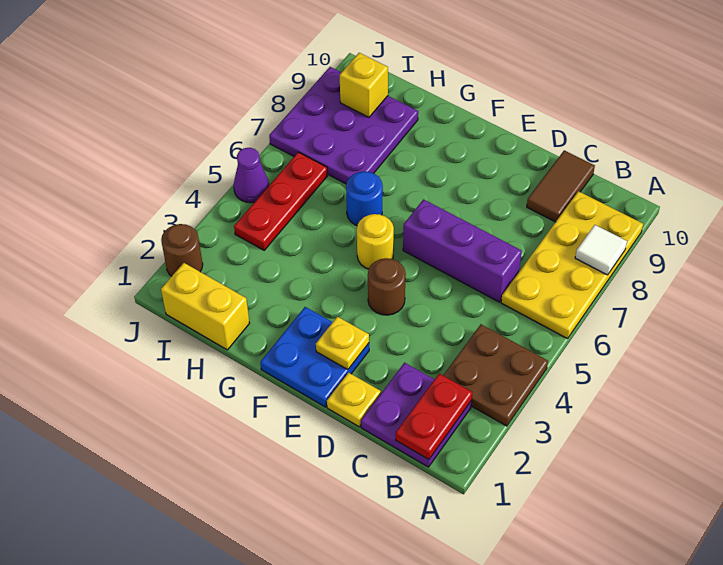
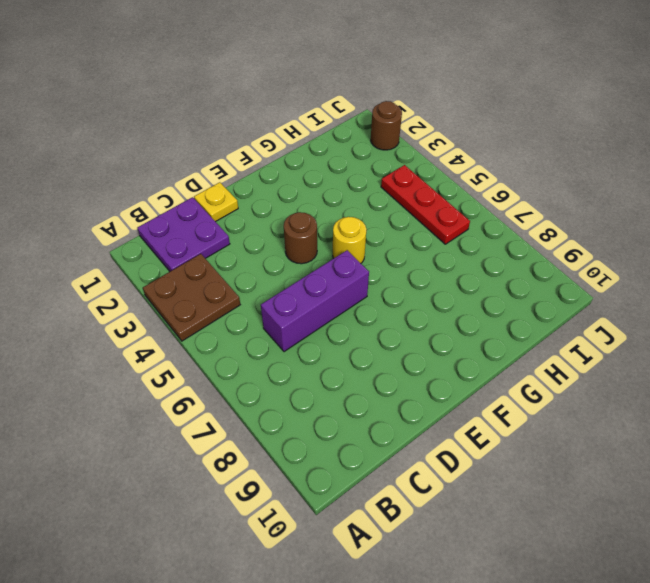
none -> yellow 2x4 plate [501,191,643,339]
none -> brown 1x2 tile [527,150,595,222]
none -> blue 2x2 plate [260,307,369,407]

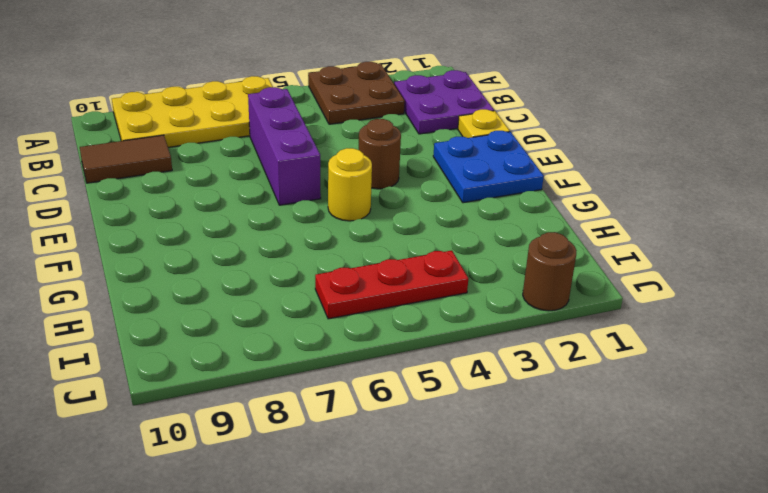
none -> blue 1x1 round brick [346,171,383,225]
none -> yellow 1x2 brick [161,263,250,350]
none -> purple 3x3 plate [269,67,418,184]

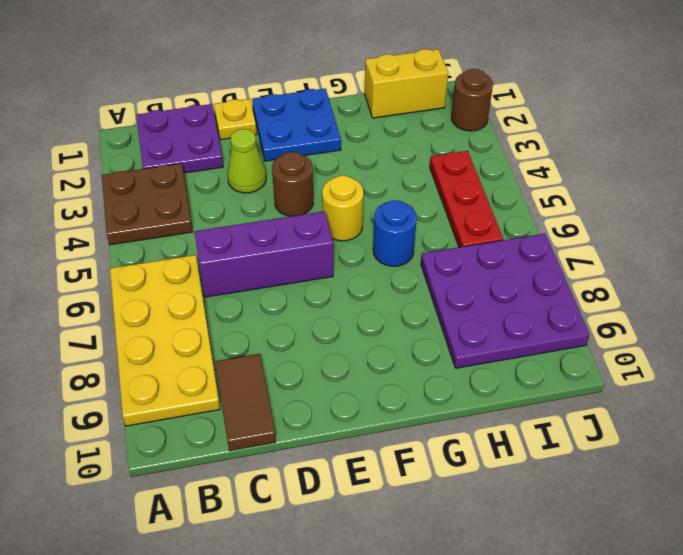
lime 1x1 cone [227,129,266,193] -> none
none -> purple 1x1 cone [234,148,269,203]
none -> white 1x1 tile [575,225,627,275]
none -> red 1x2 plate [395,374,472,460]

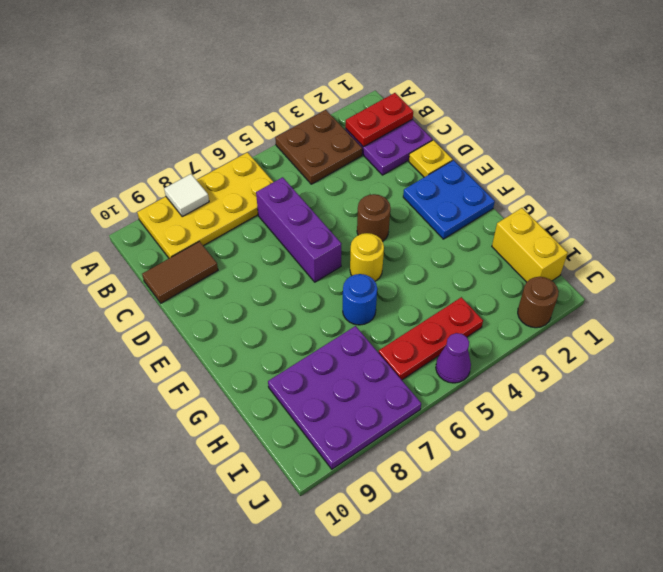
none -> yellow 1x1 plate [316,317,369,370]
none -> yellow 1x1 brick [340,53,388,117]

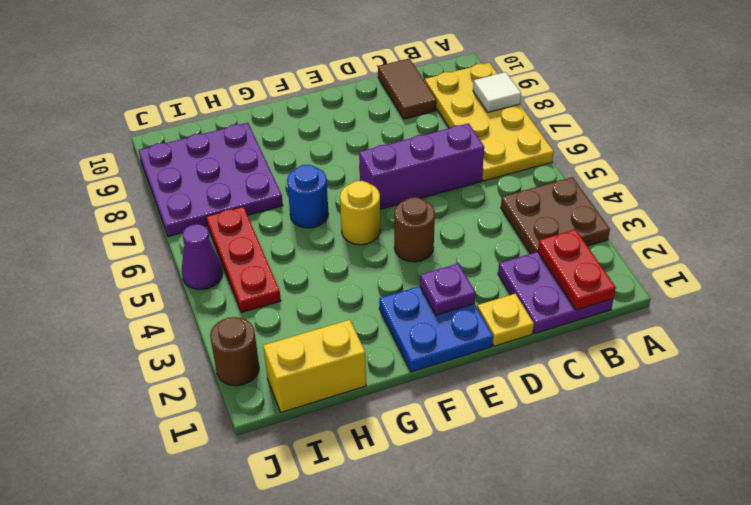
purple 1x1 plate [420,263,475,315] -> yellow 1x1 plate [316,317,369,370]
none -> yellow 1x1 brick [340,53,388,117]

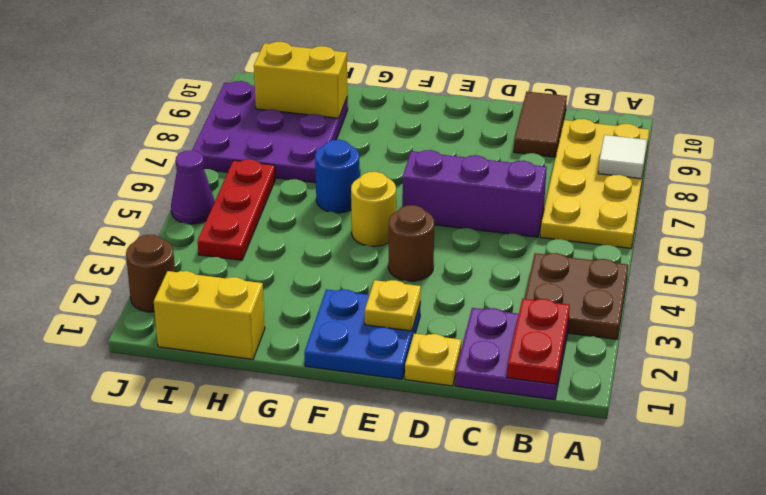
yellow 1x2 brick [254,42,348,118] -> yellow 1x1 brick [340,53,388,117]

